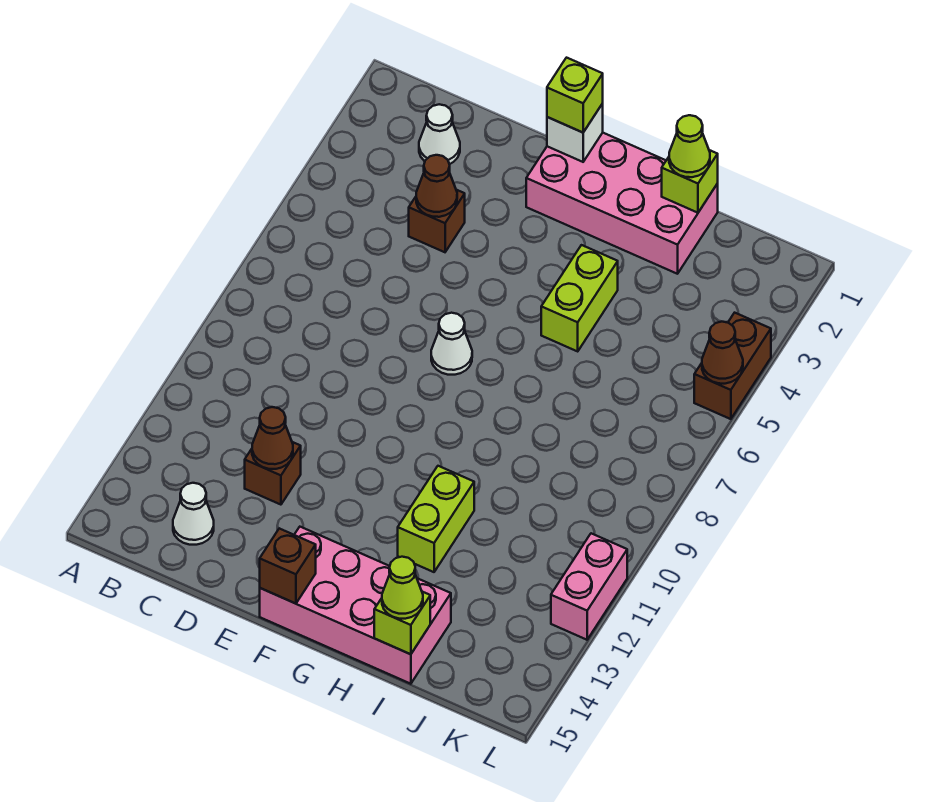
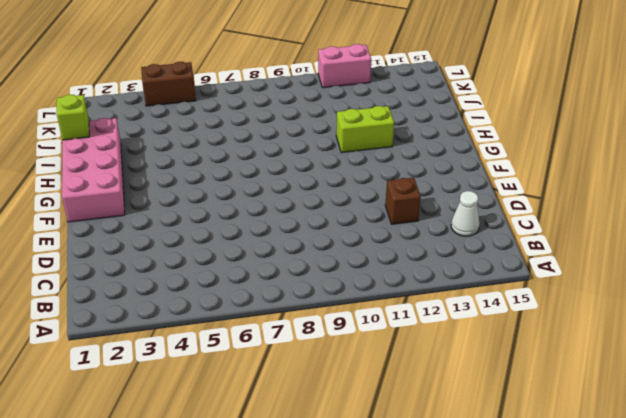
none -> white 1x1 cone [419,104,460,164]
none -> brown 1x1 brick [409,190,465,252]
none -> white 1x1 cone [431,313,472,375]

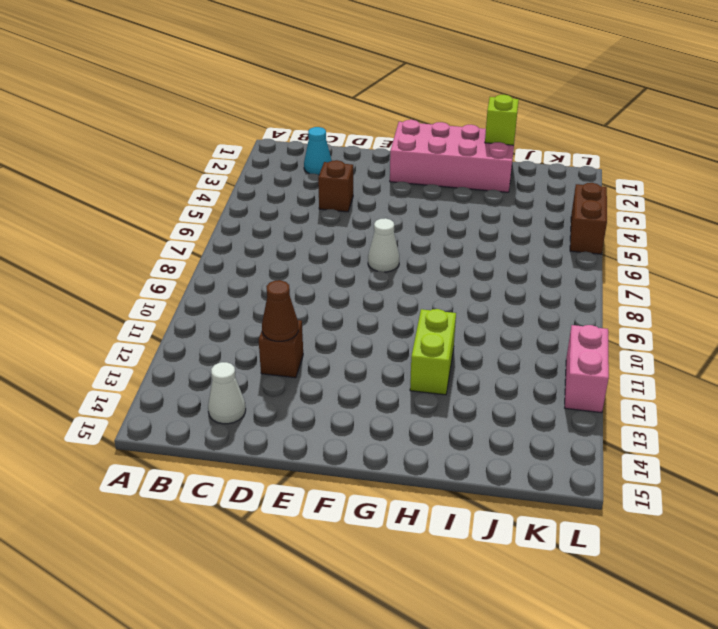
cyan 1x1 cone [304,127,332,175] -> white 1x1 cone [419,104,460,164]
none -> pink 2x4 brick [260,527,451,684]
none -> lime 1x2 brick [541,245,618,351]
none -> brown 1x1 cone [416,155,457,217]

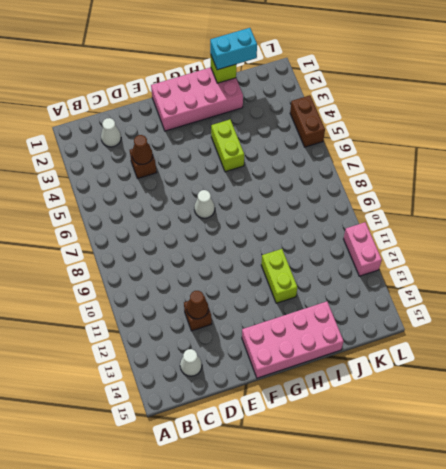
cyan 1x2 brick [210,28,257,70] -> lime 1x1 cone [669,115,710,177]
none -> white 1x1 brick [547,104,603,162]
none -> brown 1x1 brick [260,528,316,604]
none -> lime 1x1 brick [374,592,430,654]

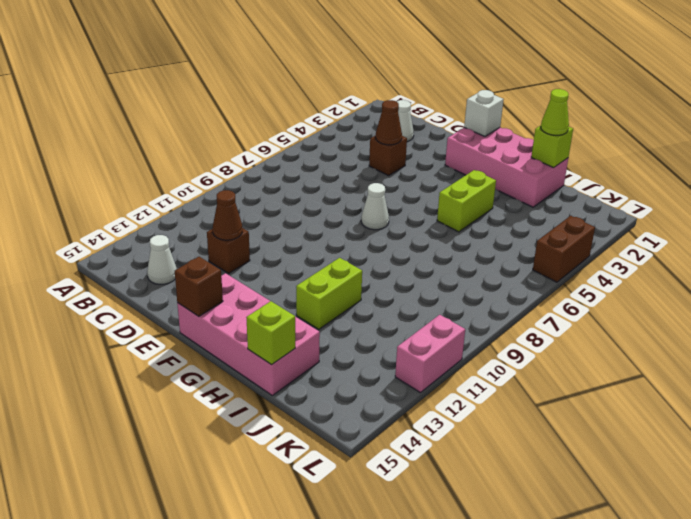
none -> brown 1x1 cone [702,322,743,384]
none -> lime 1x1 brick [547,58,603,133]
none -> lime 1x1 cone [382,557,423,619]

